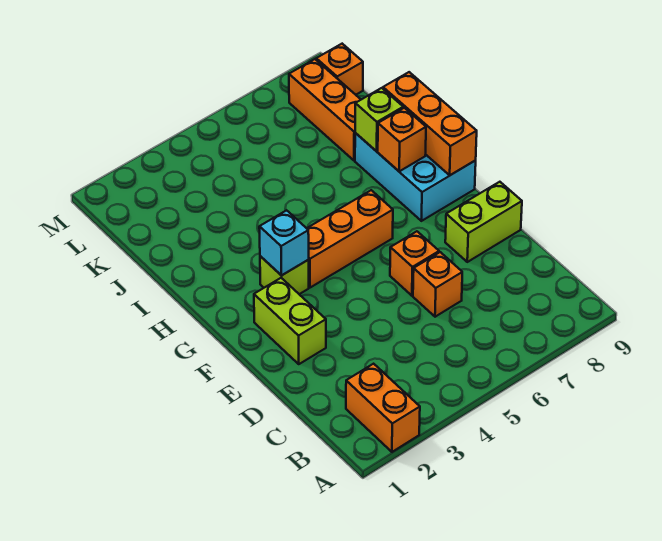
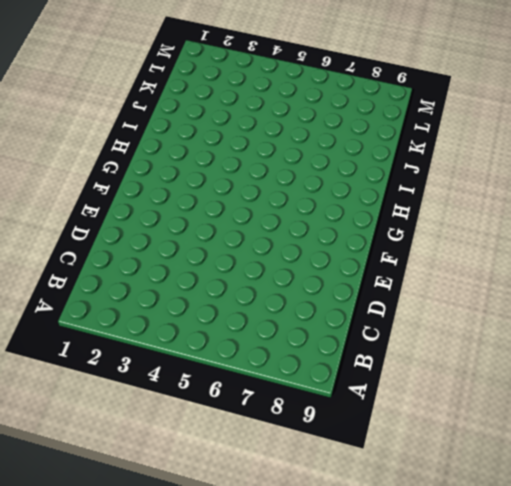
none -> orange 1x2 brick [346,364,420,452]
none -> orange 1x1 brick [413,252,462,317]
none -> lime 1x2 brick [254,278,326,364]

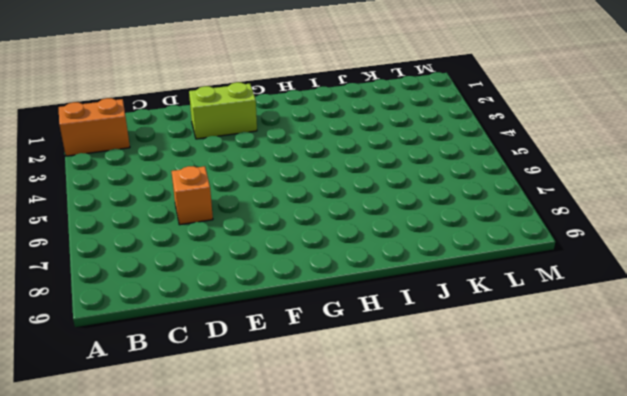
none -> orange 1x1 brick [390,231,439,296]
none -> lime 1x2 brick [445,182,522,262]
none -> lime 1x1 brick [260,256,309,294]

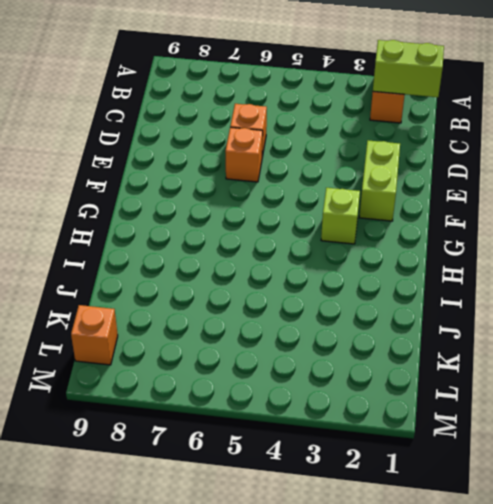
lime 1x2 brick [373,40,444,97] -> lime 1x2 brick moved to [445,182,522,262]
none -> orange 1x3 brick [307,190,393,288]
none -> cyan 2x3 brick [355,133,476,221]
none -> orange 1x3 brick [289,59,361,161]

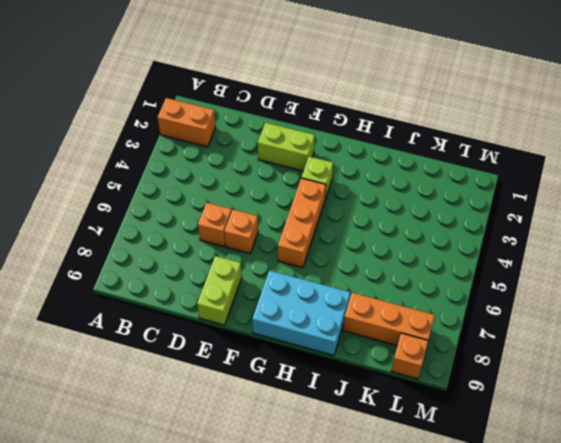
none -> cyan 1x1 brick [259,210,309,276]
none -> orange 1x3 brick [383,72,477,175]
none -> orange 1x1 brick [378,108,426,171]

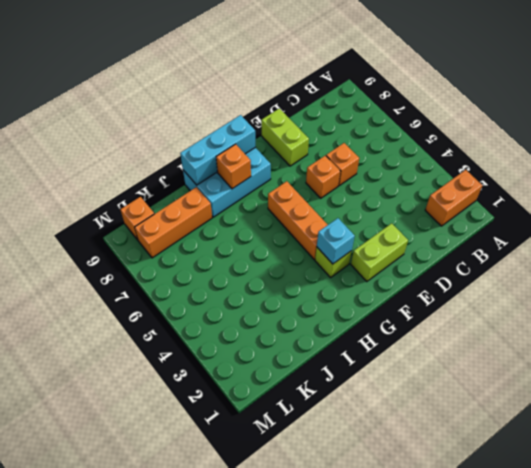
cyan 1x3 brick [180,115,255,185] -> orange 1x3 brick [383,72,477,175]
none -> lime 1x1 brick [355,88,403,151]

